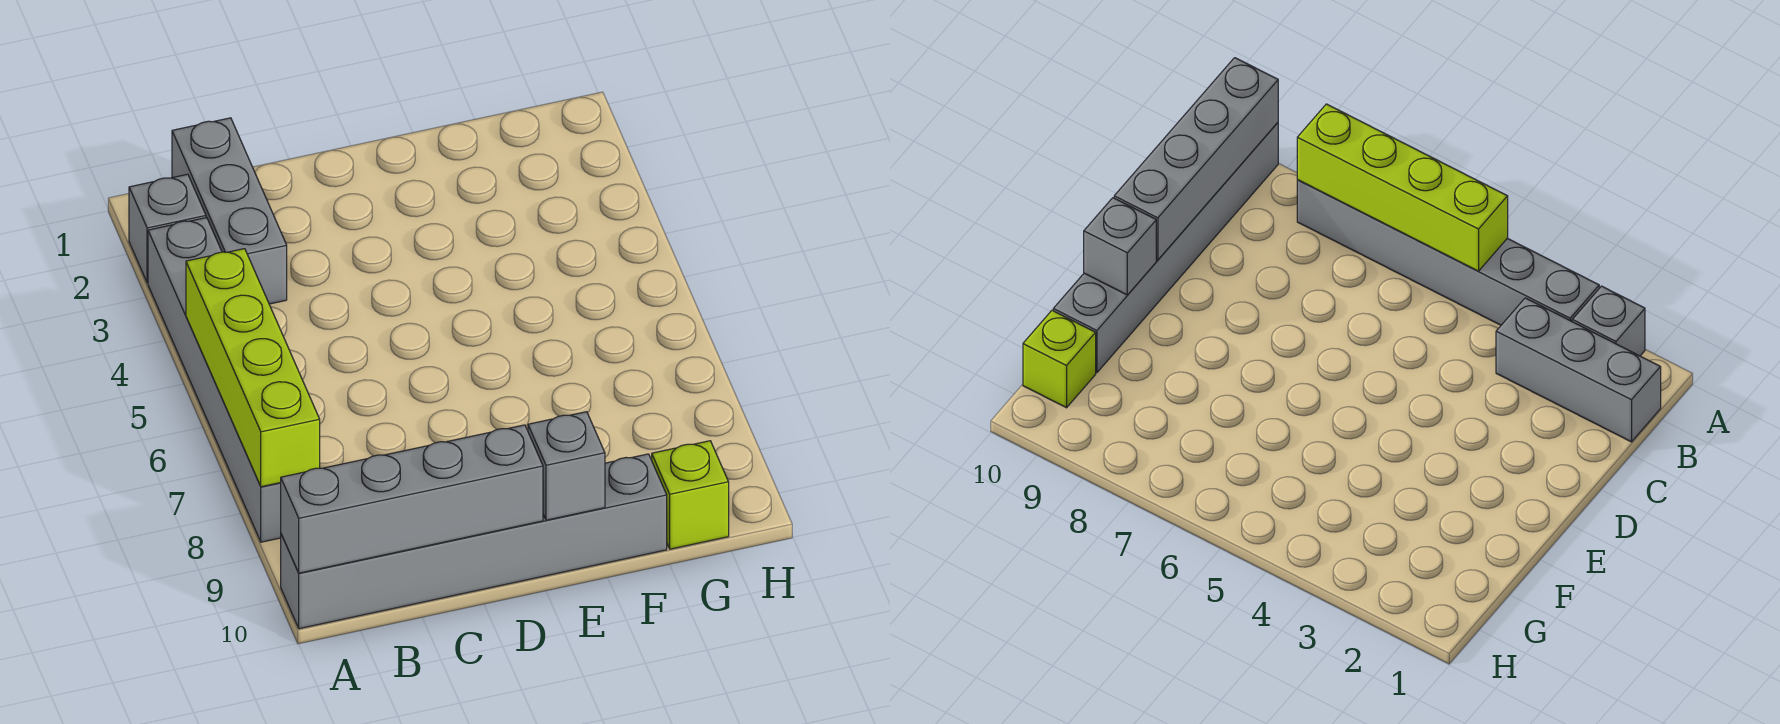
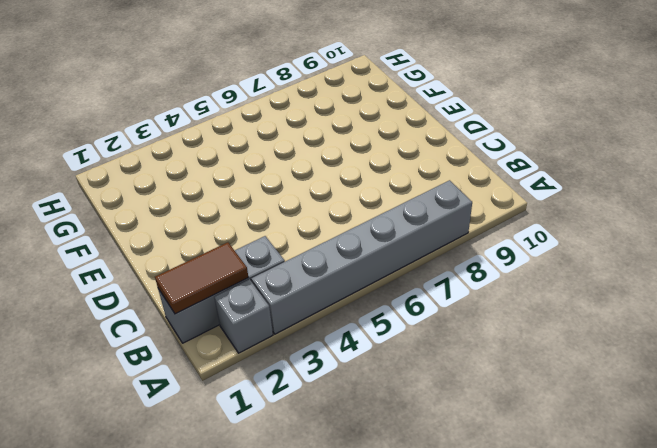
brown 1x2 tile [155,242,248,314] -> none
none -> grey 1x6 brick [281,454,667,629]
none -> lime 1x1 brick [652,441,729,549]

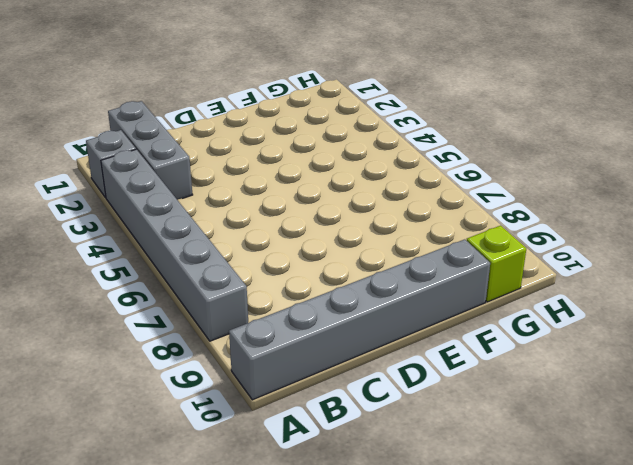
none -> lime 1x4 brick [186,249,320,487]
none -> grey 1x4 brick [281,425,543,573]

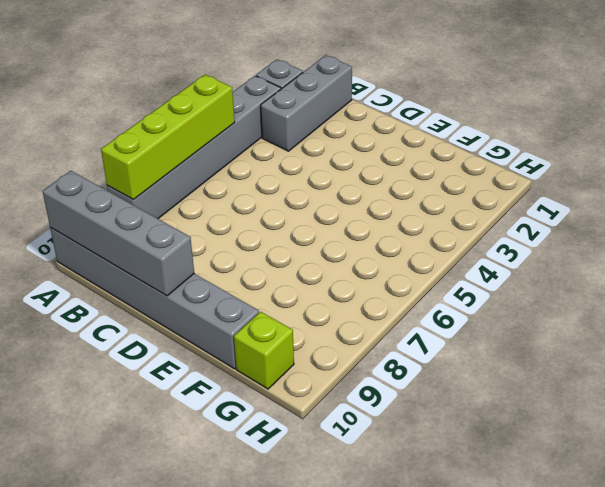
none -> grey 1x1 brick [528,412,605,520]

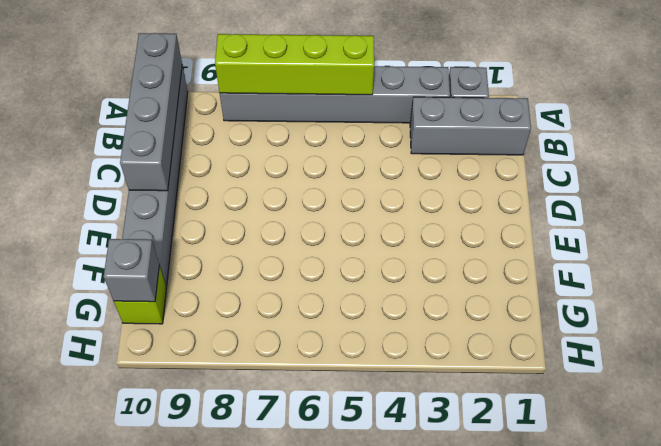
grey 1x1 brick [104,239,159,302] -> grey 1x1 brick moved to [528,412,605,520]

